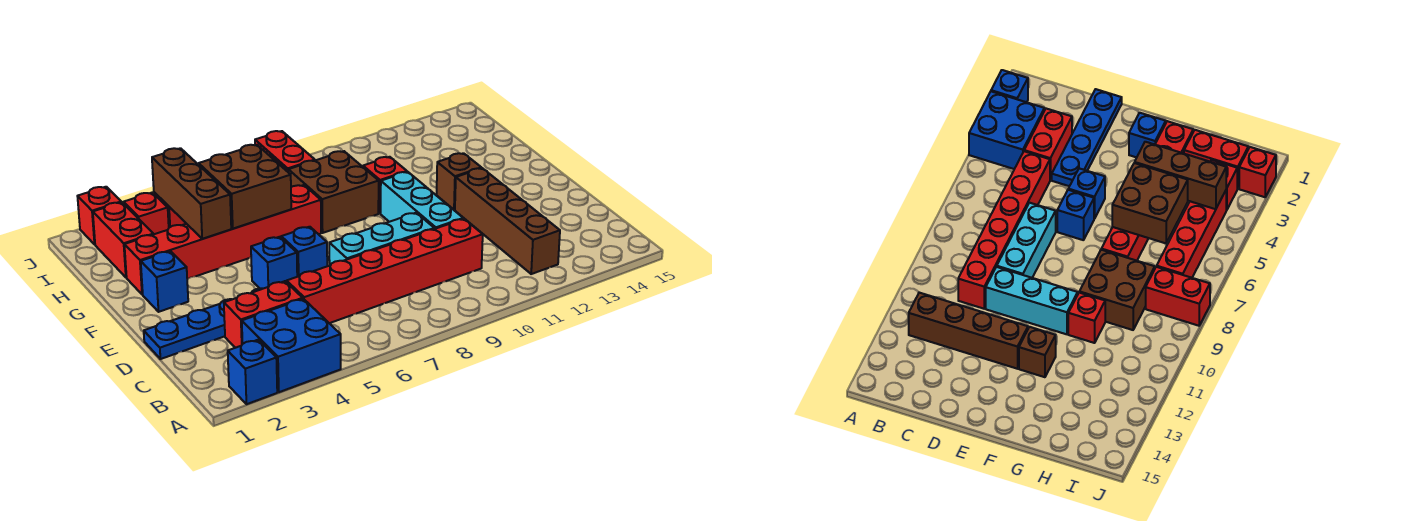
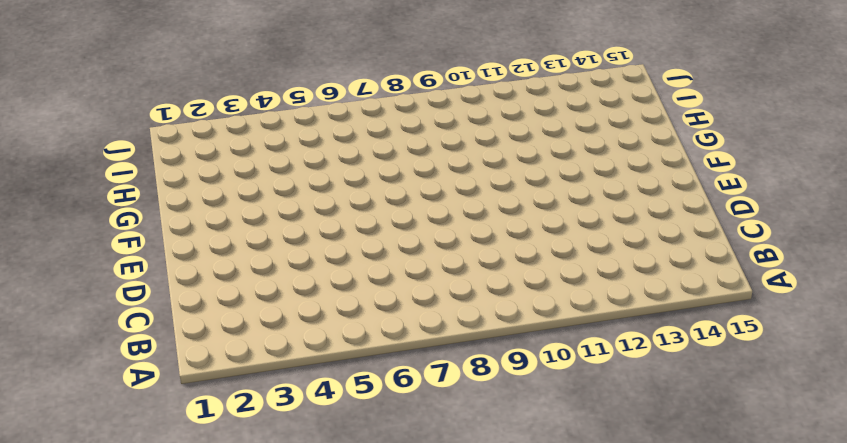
none -> blue 1x1 brick [228,340,277,404]
none -> blue 2x2 brick [242,299,341,392]
none -> brown 1x4 brick [455,168,560,274]

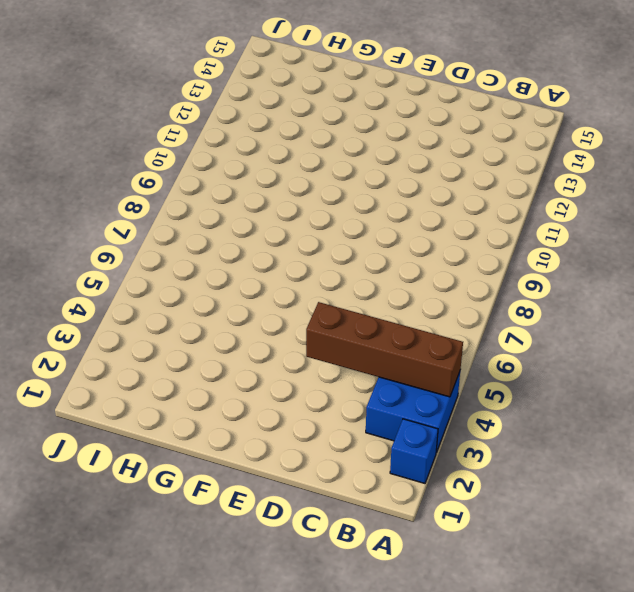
brown 1x4 brick [306,302,463,397] -> brown 1x4 brick moved to [455,168,560,274]
none -> red 1x2 brick [224,281,303,348]
none -> red 1x6 brick [287,219,483,323]
none -> blue 1x4 plate [144,288,263,359]

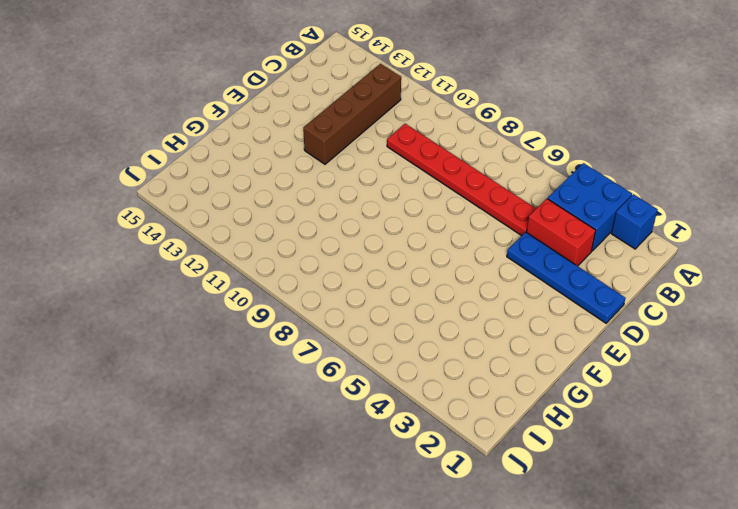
red 1x6 plate [387,124,536,236] -> red 1x6 brick [287,219,483,323]
none -> cyan 1x3 brick [329,213,434,265]
none -> cyan 1x3 brick [381,172,463,229]
none -> blue 1x1 brick [251,237,297,289]

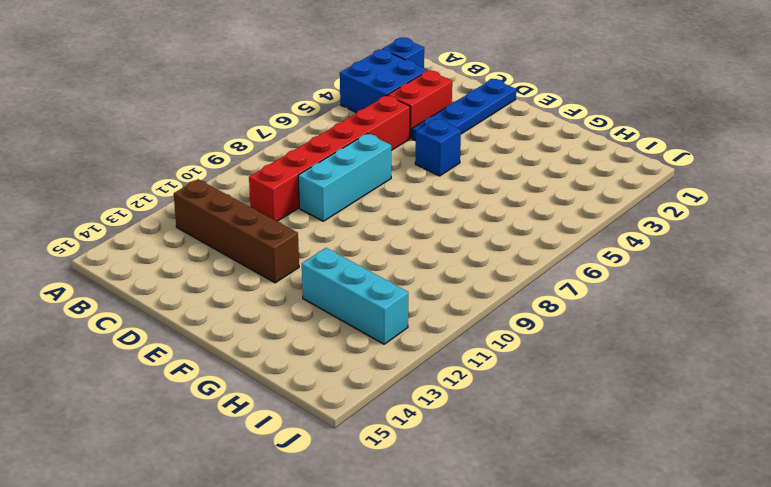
cyan 1x3 brick [302,248,408,344] -> cyan 1x3 brick moved to [381,172,463,229]
none -> blue 1x1 brick [281,227,327,277]
none -> blue 1x1 brick [141,251,188,312]
none -> brown 1x1 brick [437,153,481,210]

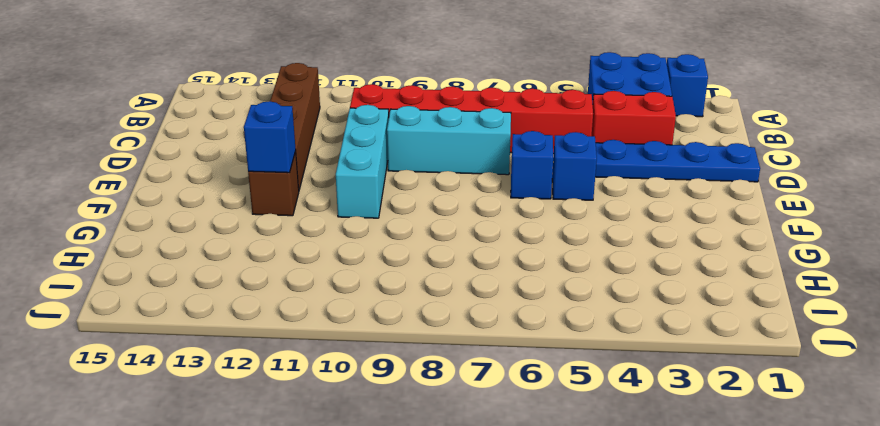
blue 1x1 brick [244,101,296,173] -> blue 1x1 brick moved to [141,251,188,312]
none -> red 1x6 brick [124,185,321,295]
none -> brown 2x2 brick [288,151,379,233]
none -> red 1x1 brick [363,157,407,213]

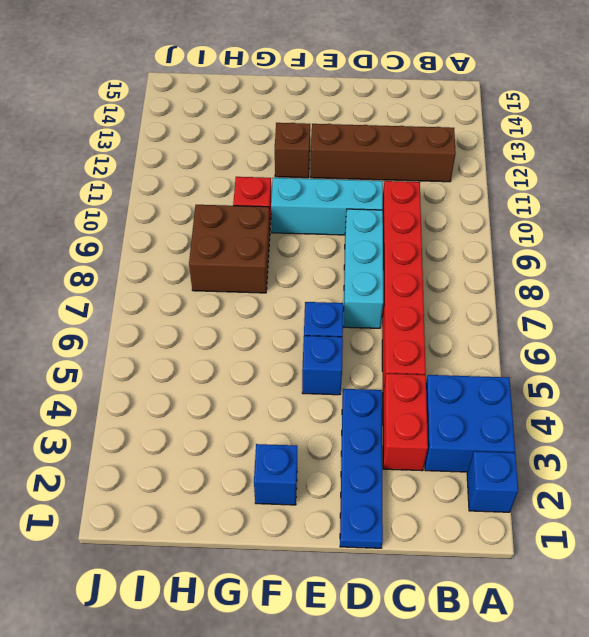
none -> red 1x6 brick [124,185,321,295]
none -> red 1x2 brick [93,202,153,277]
none -> red 1x1 brick [124,193,169,234]

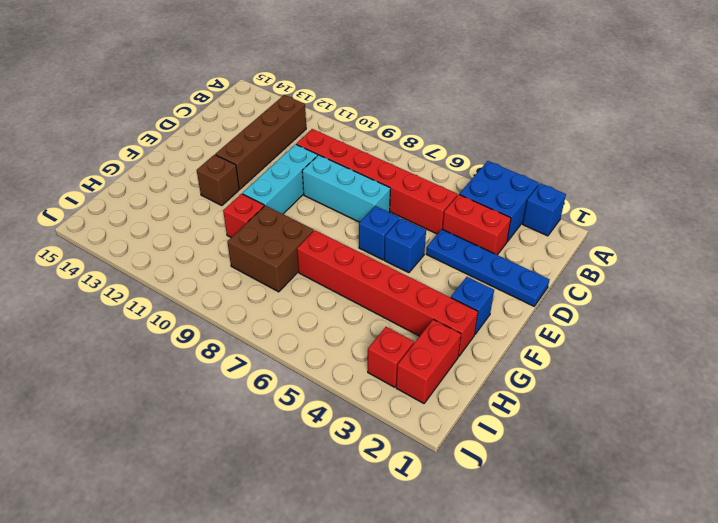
none -> red 1x4 brick [1157,191,1226,278]
none -> red 1x2 brick [255,131,315,172]
none -> red 1x1 brick [77,187,121,244]

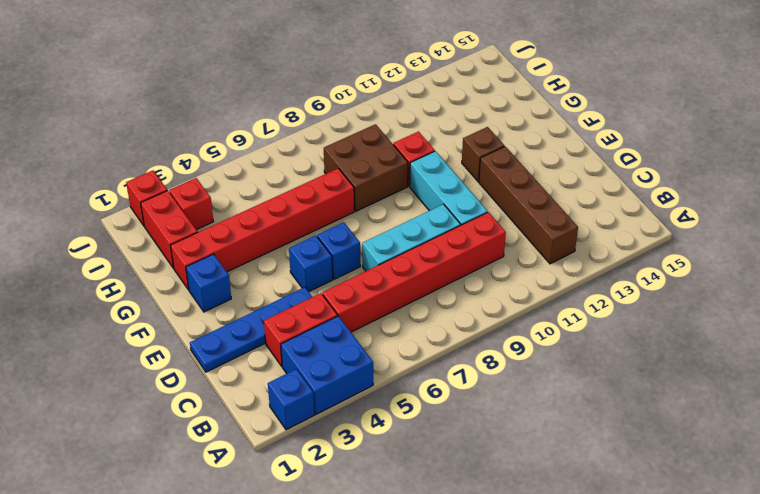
none -> red 1x4 brick [1157,191,1226,278]
none -> red 1x2 brick [255,131,315,172]
none -> brown 1x3 brick [152,148,231,239]

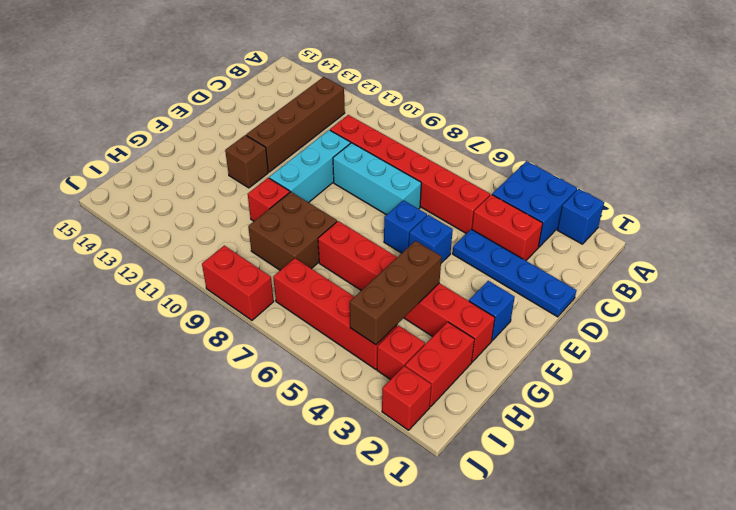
red 1x2 brick [202,246,274,320] -> red 1x2 brick turned to [255,131,315,172]
none -> brown 2x2 brick [199,145,291,229]

